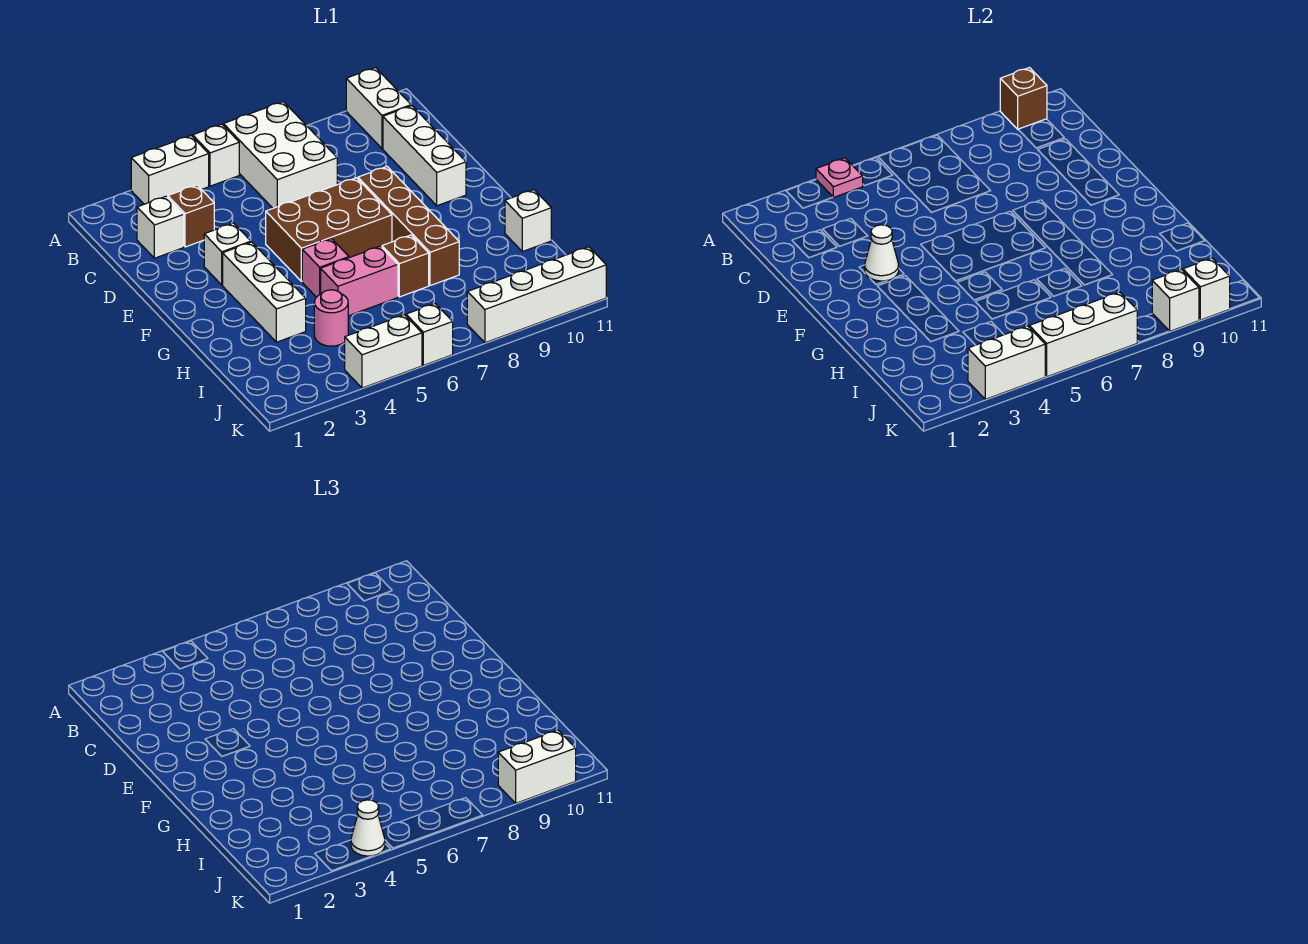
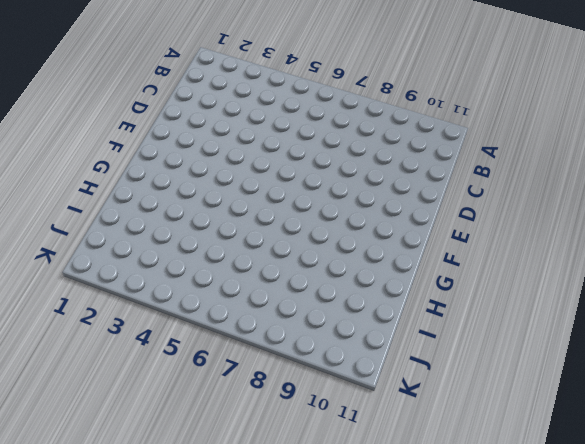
none -> white 1x2 brick [131,136,209,204]
none -> white 1x1 brick [193,124,239,186]
none -> white 2x3 brick [223,102,337,208]

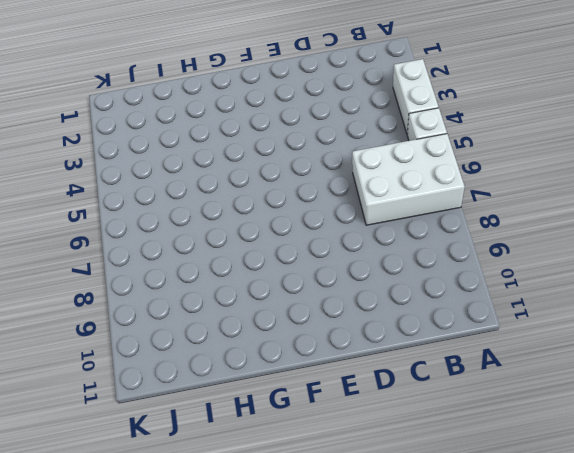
none -> white 1x2 brick [346,68,411,149]
none -> white 1x1 brick [137,196,184,258]
none -> brown 1x1 brick [168,185,214,247]

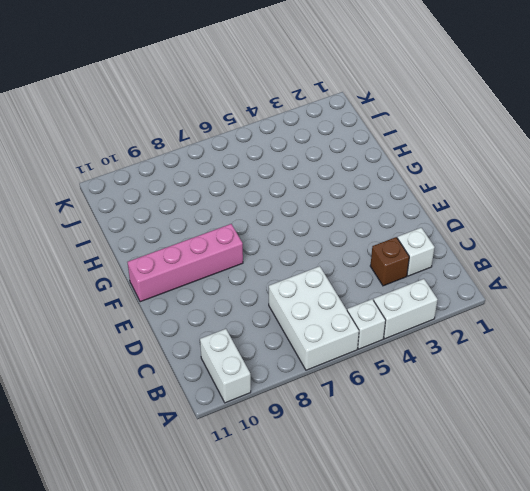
pink 1x4 brick [128,224,243,302] -> brown 1x4 brick [358,167,459,286]
none -> white 1x3 brick [383,106,466,206]
none -> white 1x1 brick [204,223,251,285]
none -> brown 2x3 brick [266,178,392,281]

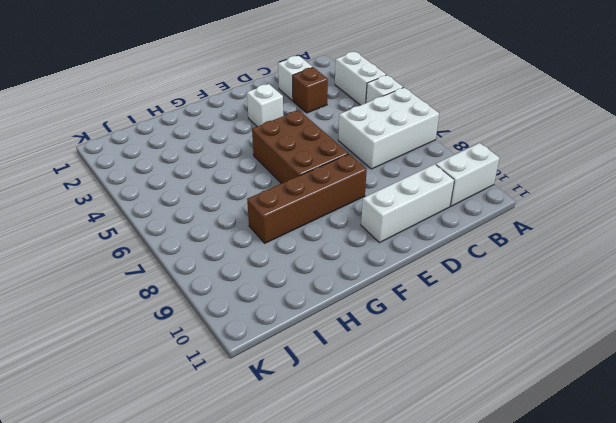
none -> white 1x3 brick [223,242,306,342]
none -> pink 1x1 brick [302,239,349,297]
none -> pink 1x2 brick [321,246,398,316]

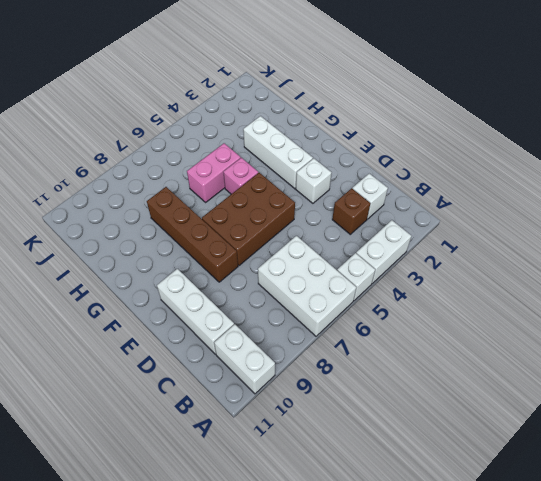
none -> brown 1x1 brick [382,235,429,297]
none -> white 1x1 brick [505,190,551,252]
none -> pink 1x1 round brick [314,290,348,346]

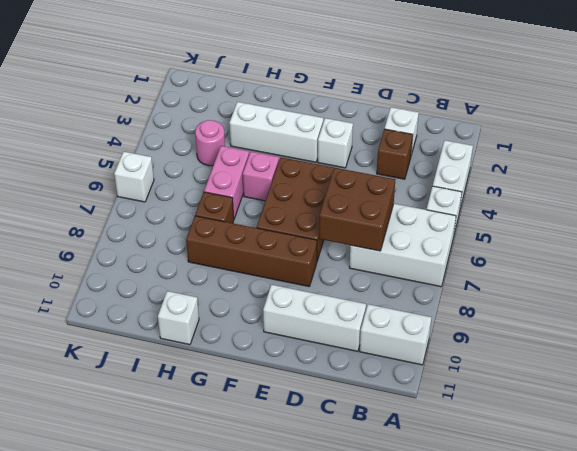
brown 2x2 brick [319,168,395,251] -> none
none -> white 1x2 brick [345,315,422,388]
none -> white 1x4 brick [467,247,606,343]
none -> pink 1x1 plate [816,158,863,197]

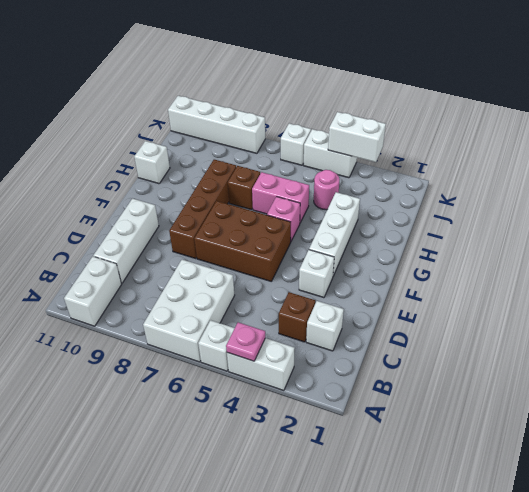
none -> brown 1x1 brick [1000,68,1047,129]
none -> white 1x1 cone [865,225,899,281]
none -> white 1x3 brick [1029,292,1137,377]

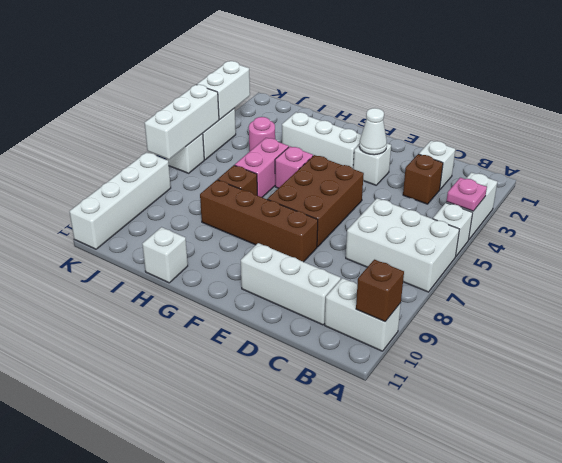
none -> white 1x1 brick [1152,269,1199,331]
none -> white 1x1 brick [1183,258,1230,320]
none -> white 1x1 cone [351,800,385,856]

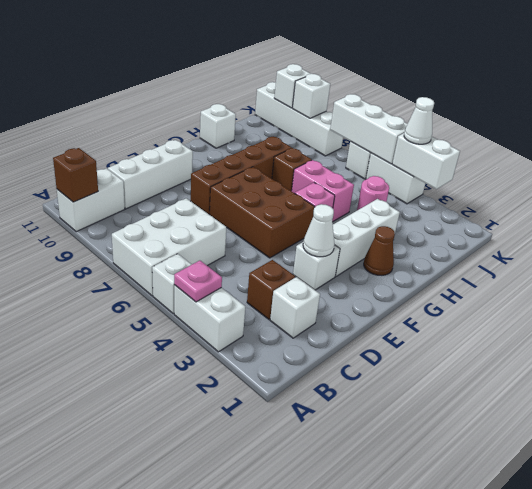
brown 1x1 cone [364,226,395,275] -> none
none -> white 1x2 brick [498,730,576,803]

